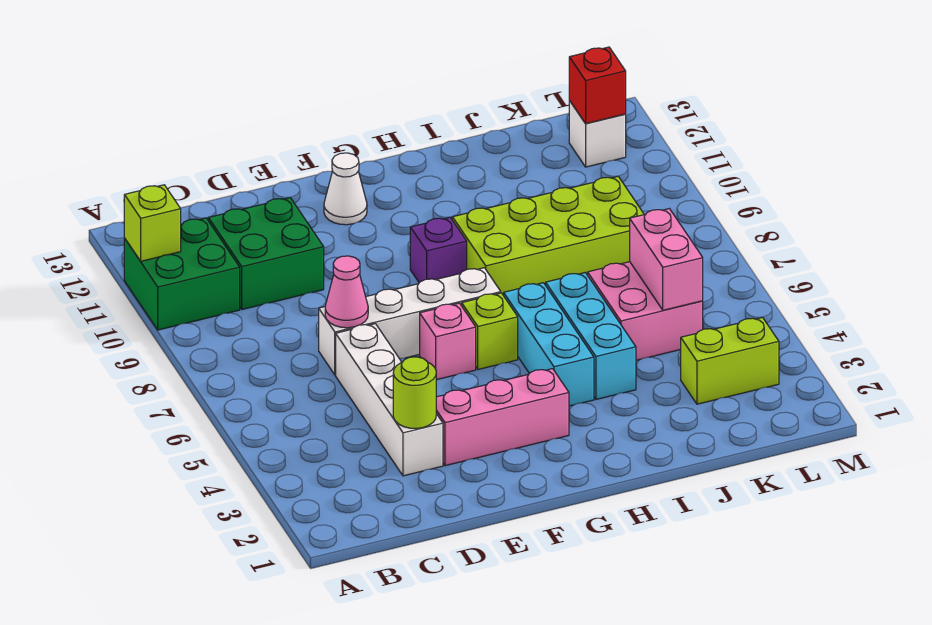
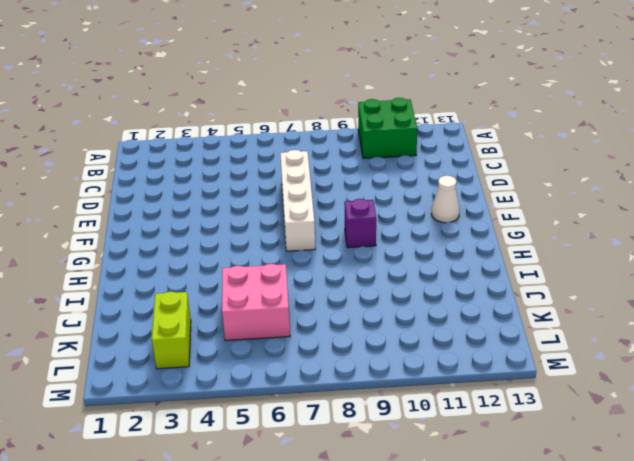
none -> green 2x2 brick [208,198,324,310]
none -> white 1x4 brick [336,324,443,476]
none -> pink 1x3 brick [436,369,569,466]

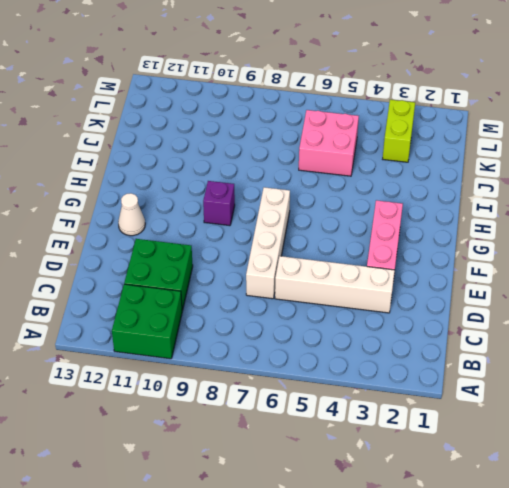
none -> pink 1x1 brick [420,303,476,380]
none -> lime 1x1 brick [462,293,518,369]
none -> cyan 1x3 brick [504,283,594,406]

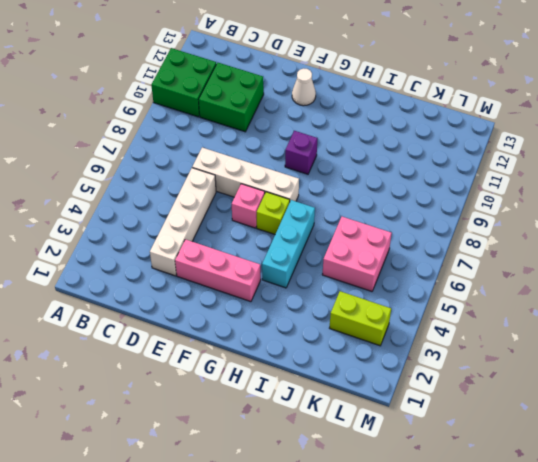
none -> lime 2x4 brick [452,177,644,296]
none -> cyan 1x3 brick [546,272,636,399]
none -> white 1x1 brick [569,101,626,167]

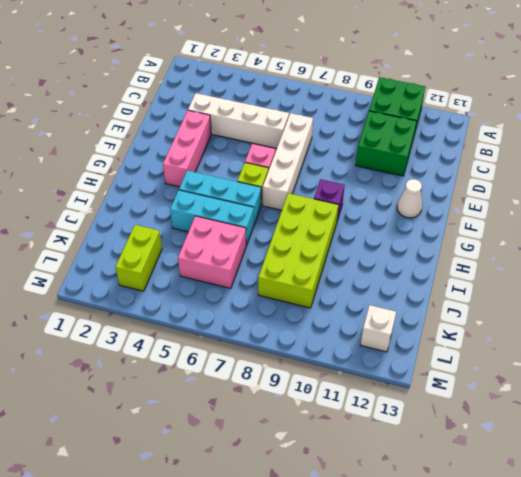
none -> lime 1x1 brick [124,185,181,261]
none -> lime 1x1 round brick [393,357,436,429]
none -> pink 1x1 cone [325,256,368,328]

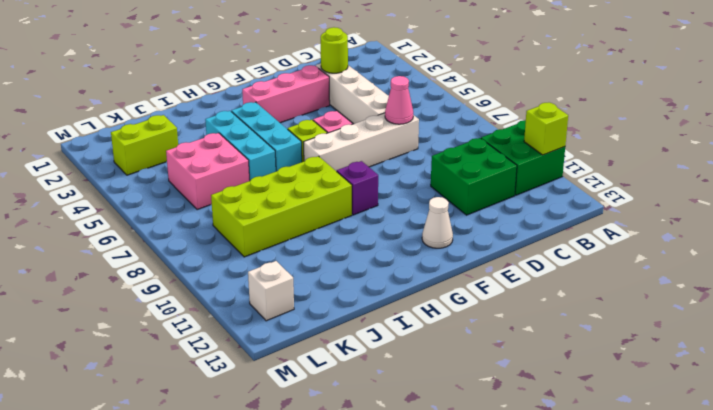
none -> pink 1x2 brick [630,209,703,310]
none -> red 1x1 brick [569,47,626,124]

